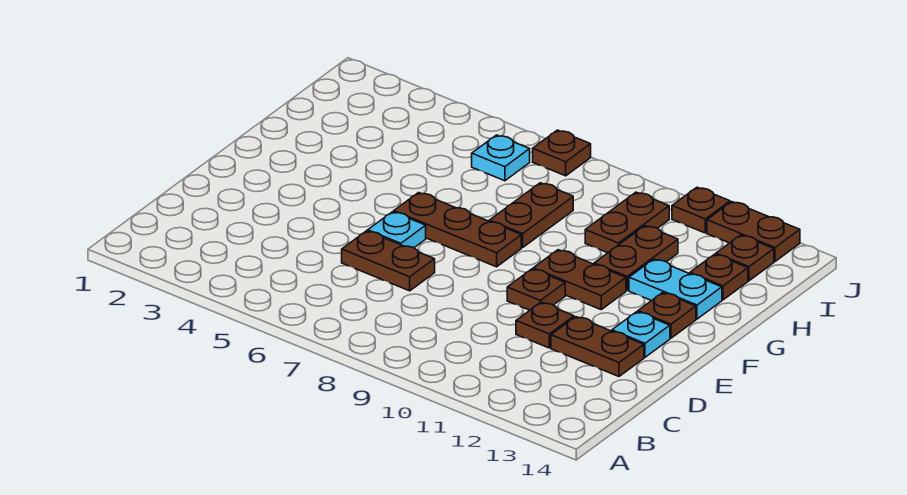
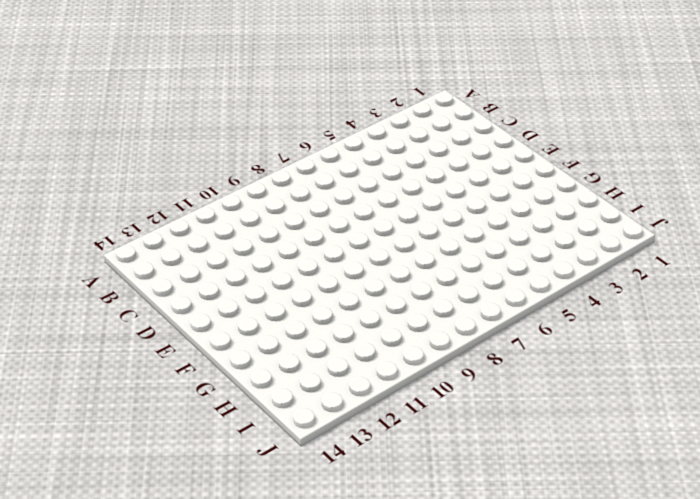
none -> brown 1x2 plate [342,231,435,291]
none -> brown 1x1 plate [516,302,574,348]
none -> brown 1x2 plate [551,317,644,376]

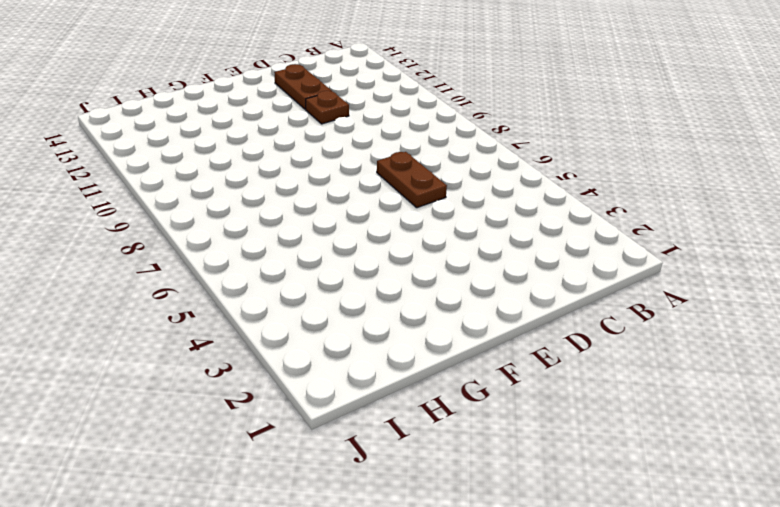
none -> cyan 1x1 plate [368,212,426,248]
none -> brown 1x1 plate [507,269,565,310]
none -> cyan 1x1 plate [612,312,670,357]

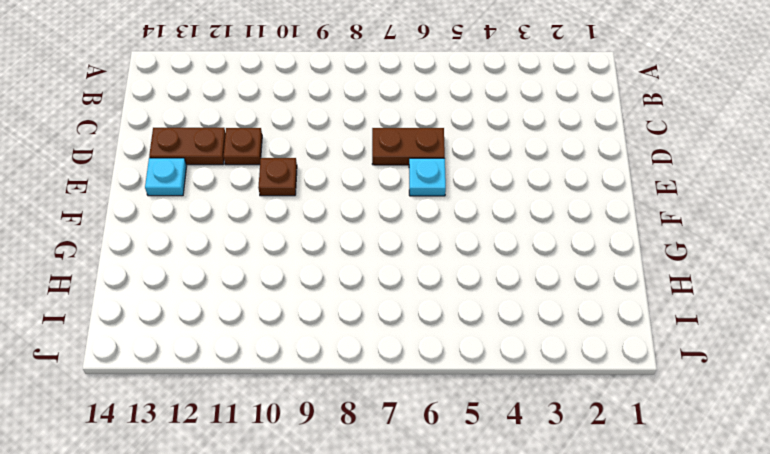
none -> brown 1x3 plate [394,193,521,267]
none -> brown 1x2 plate [533,250,626,309]
none -> brown 1x1 plate [638,293,696,338]

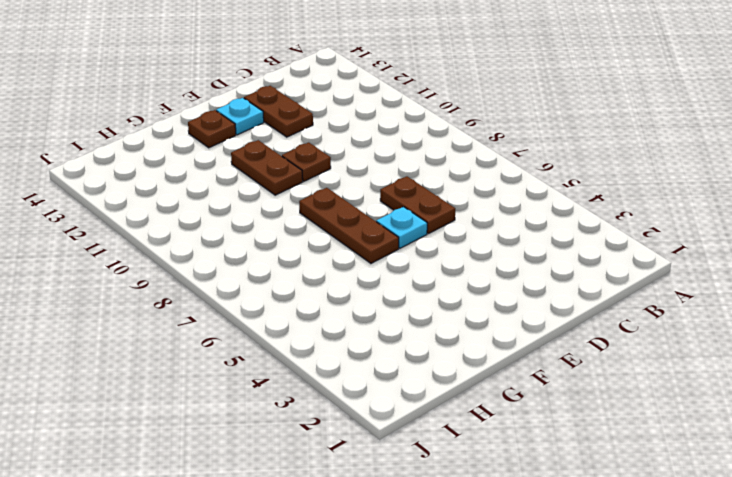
none -> brown 1x1 plate [516,302,574,348]
none -> brown 1x2 plate [489,183,573,248]
none -> brown 1x2 plate [594,226,678,290]

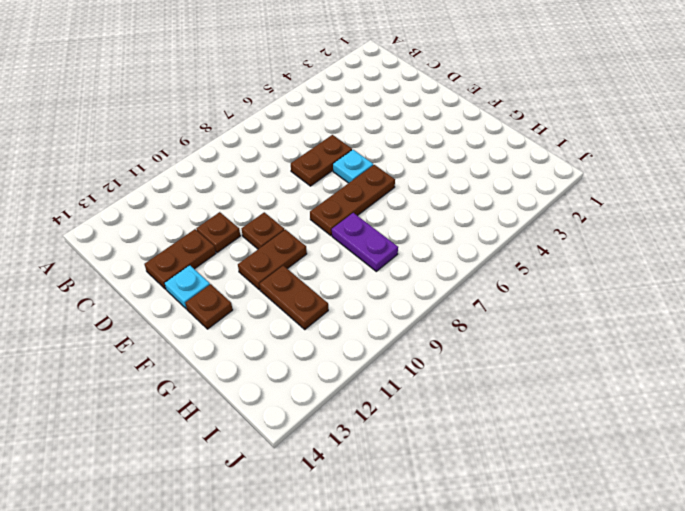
purple 1x2 plate [332,213,398,271] -> brown 1x2 plate [489,183,573,248]
none -> cyan 1x2 plate [629,259,722,319]
none -> brown 1x2 plate [585,192,669,253]
none -> brown 1x1 plate [690,254,748,300]

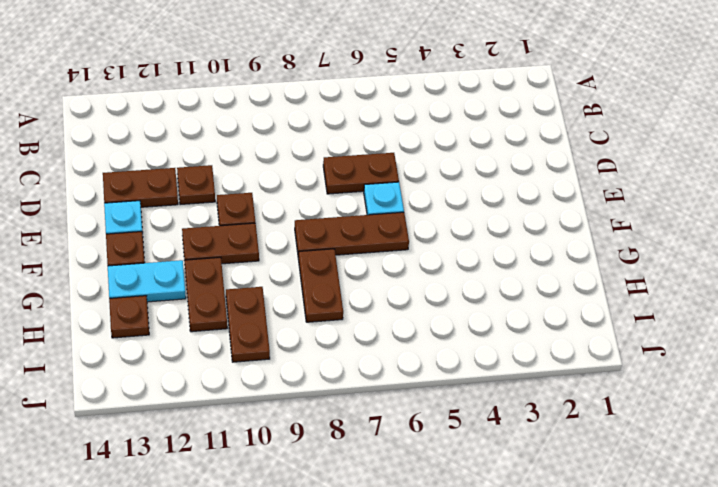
none -> cyan 1x1 plate [472,135,530,181]
none -> brown 1x1 plate [716,235,774,281]
none -> brown 1x1 plate [533,130,591,176]

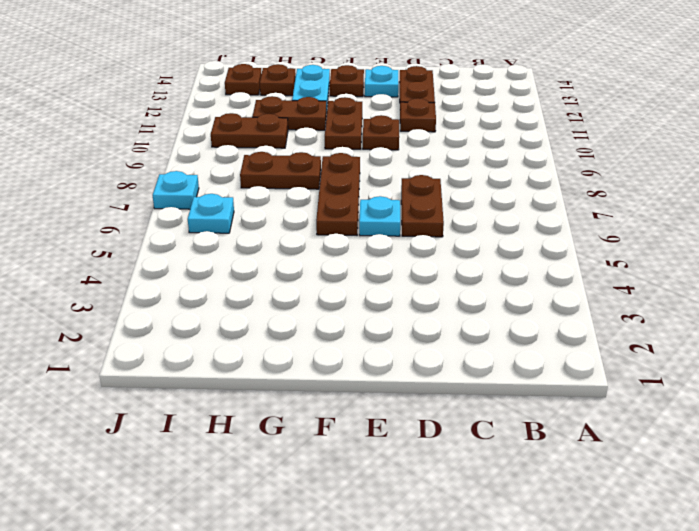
cyan 1x1 plate [153,171,199,209] -> brown 1x1 plate [533,130,591,176]
none -> brown 1x1 plate [672,187,730,233]
none -> brown 1x2 plate [707,202,800,261]

